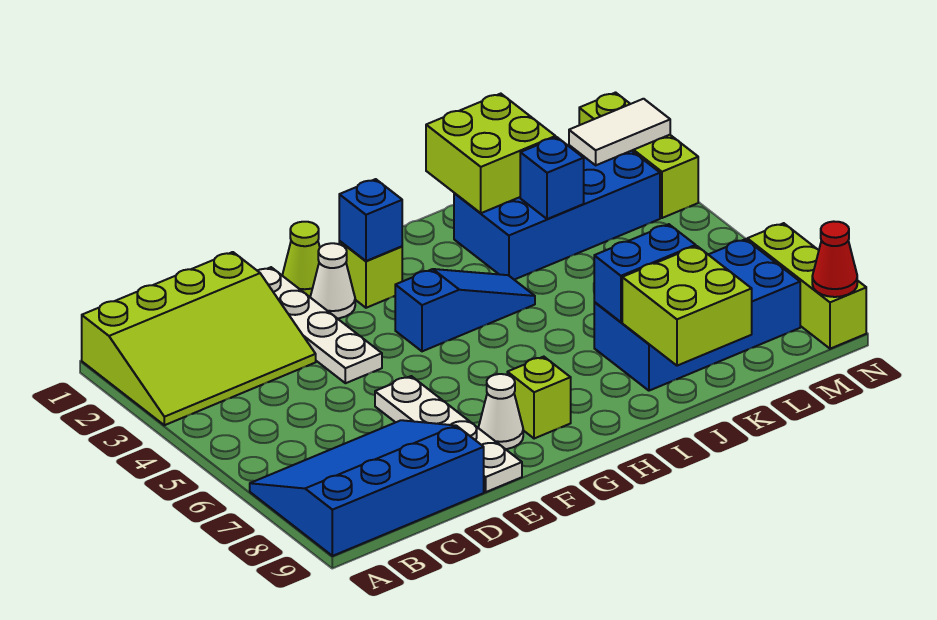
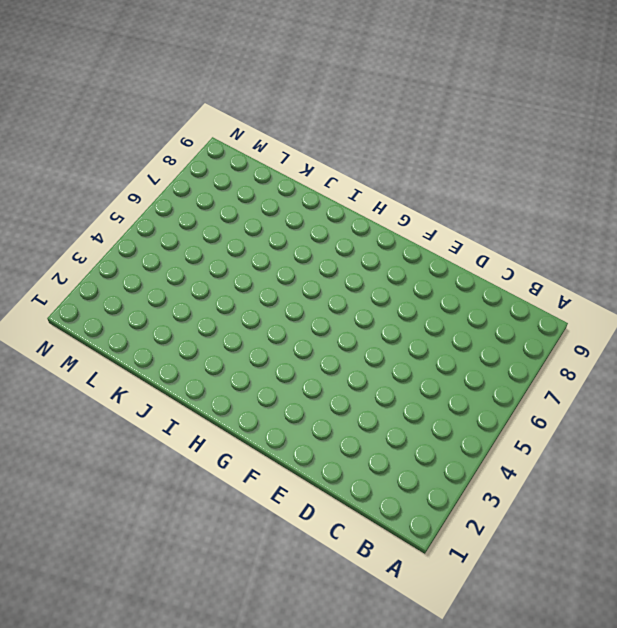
none -> lime 3x4 slope [82,252,316,425]
none -> blue 3x4 slope [250,420,484,556]
none -> white 1x4 plate [258,267,382,383]

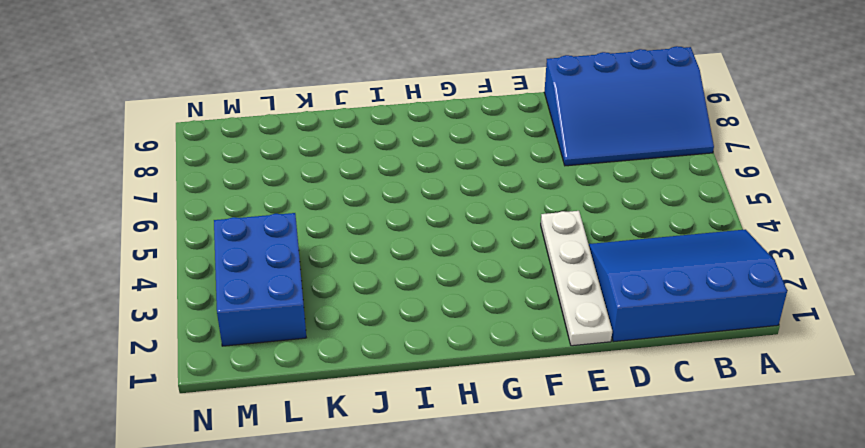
blue 3x4 slope [589,229,787,342] -> lime 3x4 slope [82,252,316,425]
blue 2x3 brick [214,213,306,346] -> blue 2x4 brick [454,145,660,280]
none -> white 1x4 plate [375,376,522,492]
none -> lime 1x1 cone [282,222,320,297]
none -> white 1x1 cone [310,243,355,318]

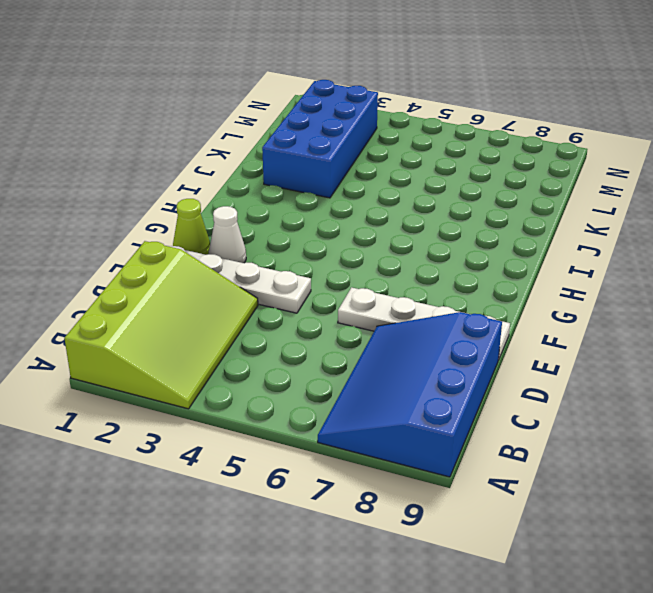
none -> white 1x1 cone [478,374,523,449]
none -> lime 1x1 brick [339,241,402,308]
none -> blue 1x3 slope [395,269,535,351]

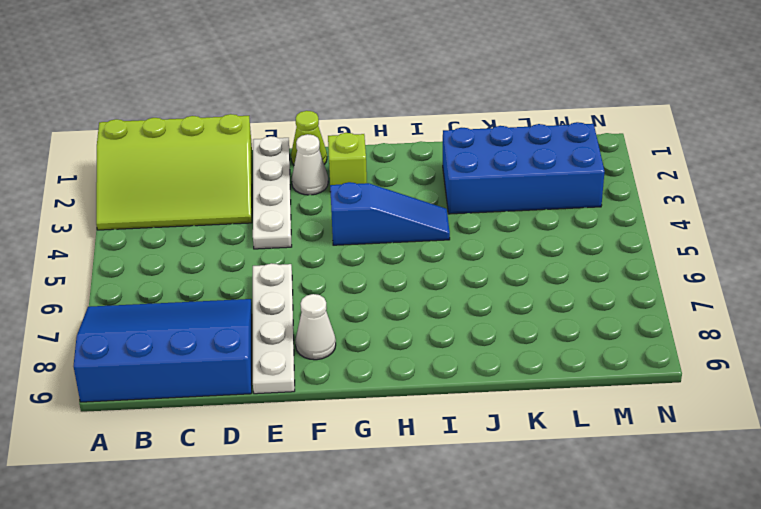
none -> lime 1x1 brick [507,357,571,439]
none -> blue 2x4 brick [594,239,800,391]
none -> lime 1x3 brick [579,93,698,218]

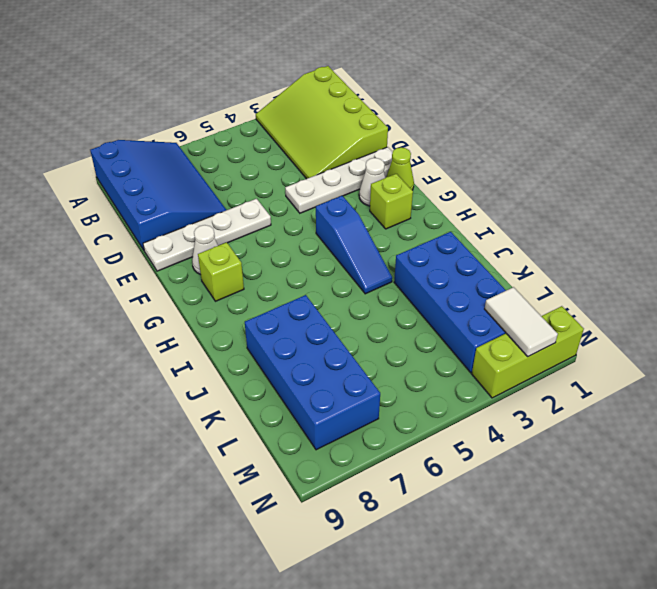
none -> lime 1x3 brick [747,223,866,349]
none -> blue 1x1 brick [339,179,402,261]
none -> lime 2x2 brick [426,94,556,213]

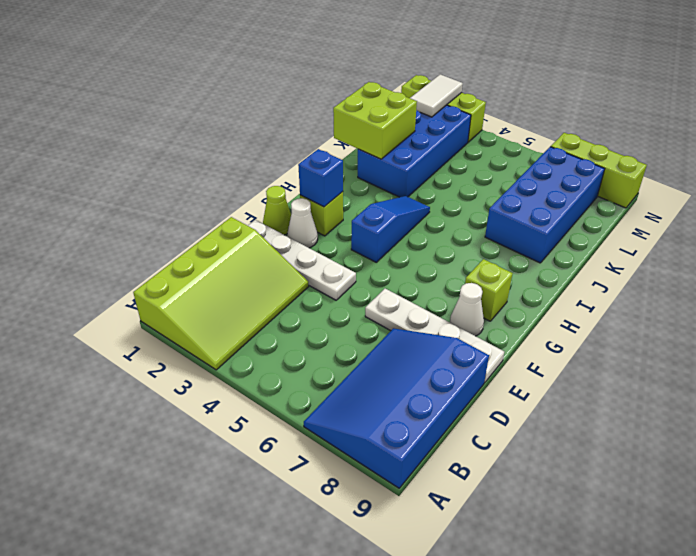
none -> blue 1x2 brick [594,224,696,322]
none -> lime 2x2 brick [622,246,752,366]
none -> blue 1x1 brick [520,137,584,219]

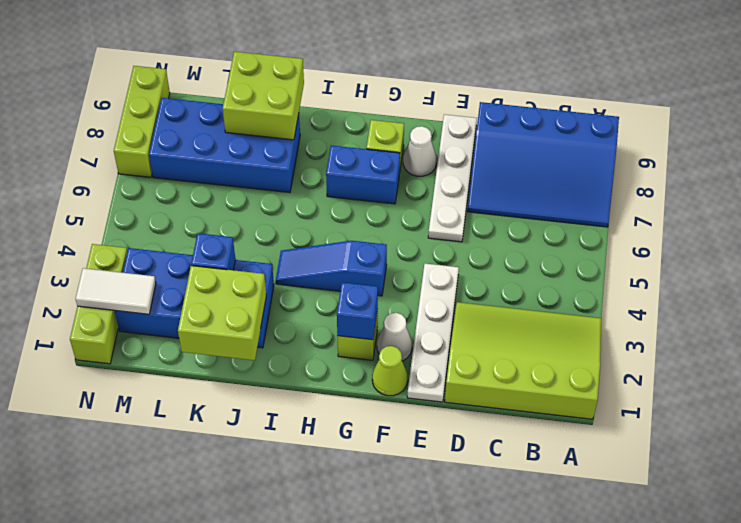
blue 1x2 brick [326,146,400,204] -> blue 1x2 brick moved to [594,224,696,322]
none -> red 1x1 cone [812,221,857,297]

